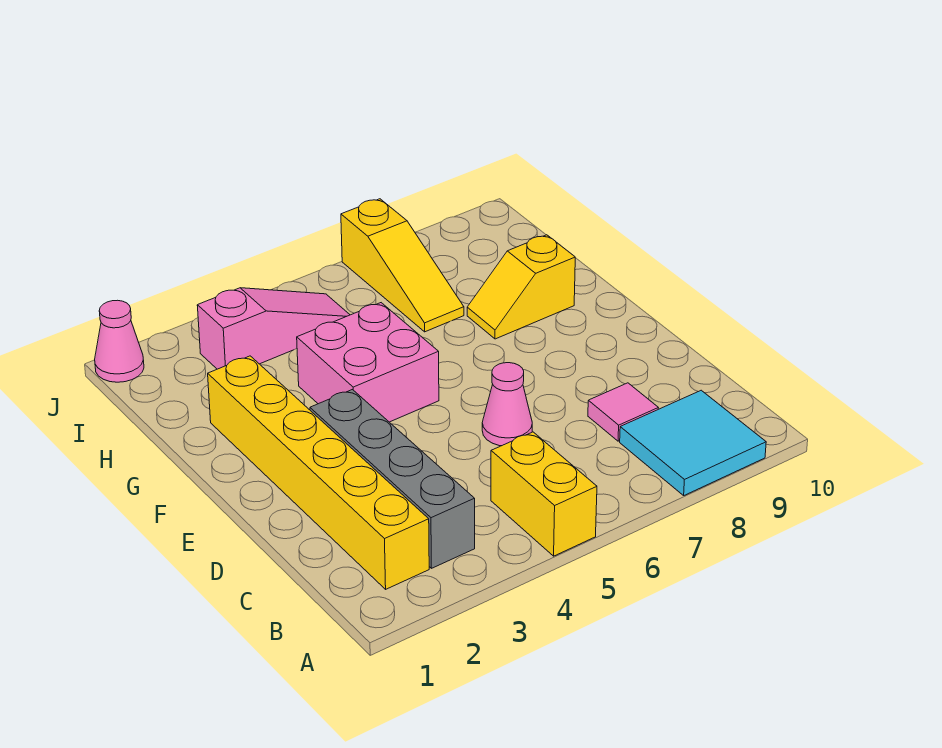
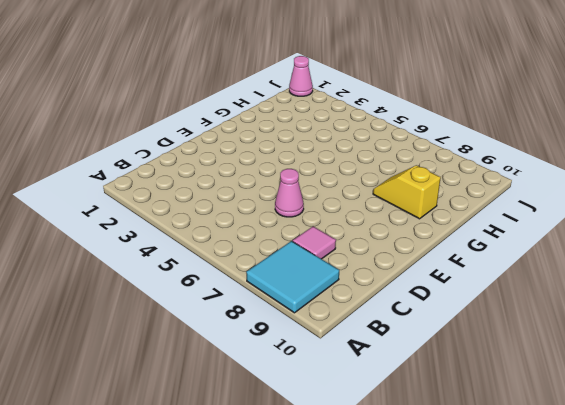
none -> yellow 1x2 brick [491,432,597,556]
none -> yellow 1x6 brick [208,356,429,589]

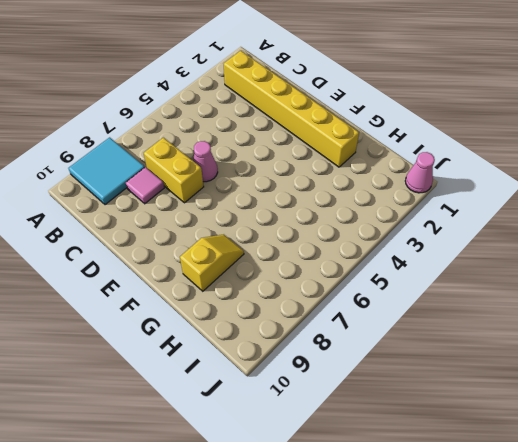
yellow 1x2 brick [144,138,204,203] -> yellow 1x2 brick moved to [491,432,597,556]
none -> grey 1x4 brick [310,390,475,568]
none -> pink 2x2 brick [297,303,439,422]

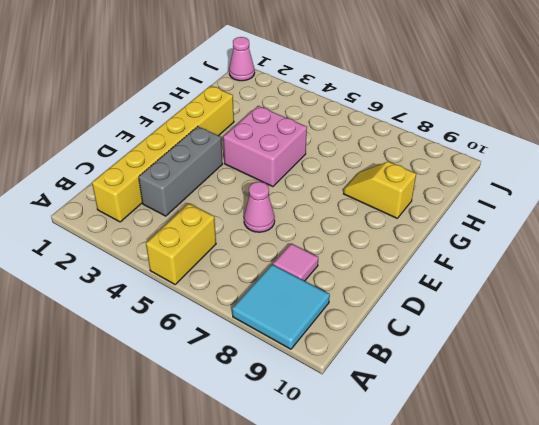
grey 1x3 brick [139,126,223,216] -> grey 1x4 brick [310,390,475,568]
none -> yellow 1x3 slope [341,199,464,332]
none -> pink 1x3 slope [197,288,350,369]

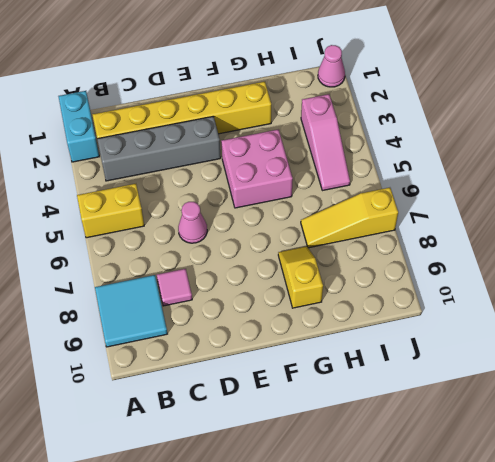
cyan 1x2 brick [58,91,99,162] -> none

